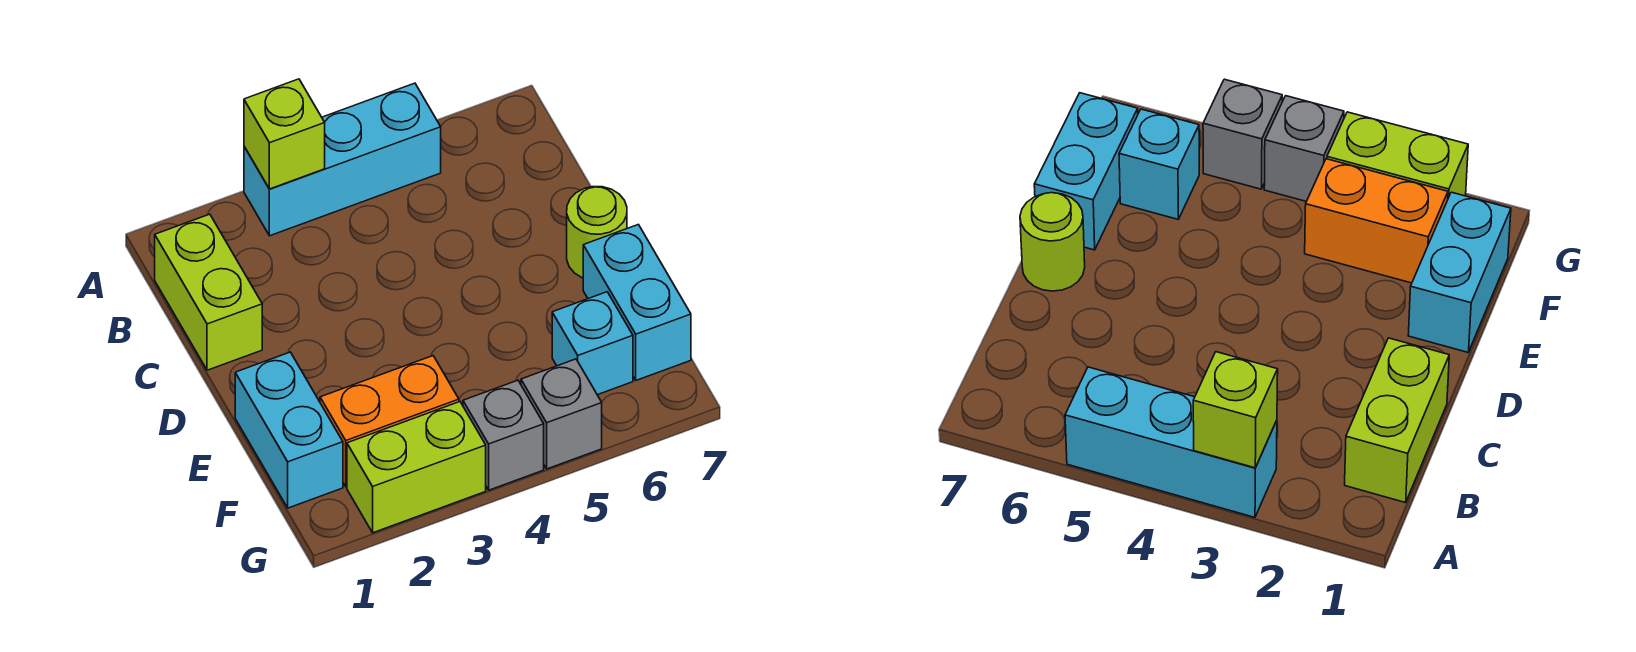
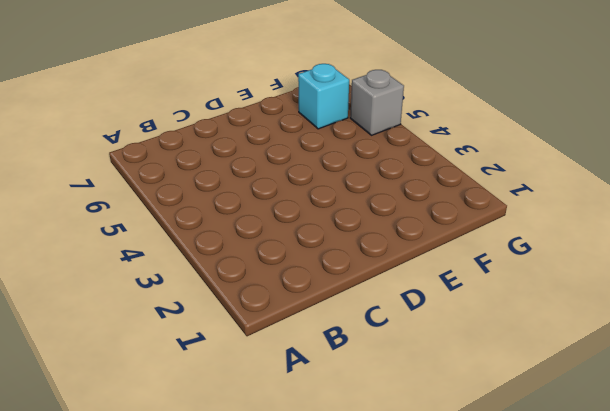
none -> cyan 1x3 brick [244,83,441,236]
none -> lime 1x2 brick [155,214,262,370]

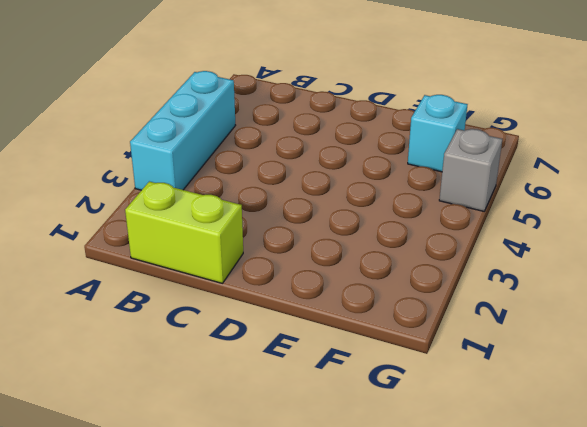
none -> lime 1x1 round brick [567,187,627,278]
none -> cyan 1x2 brick [235,352,343,508]

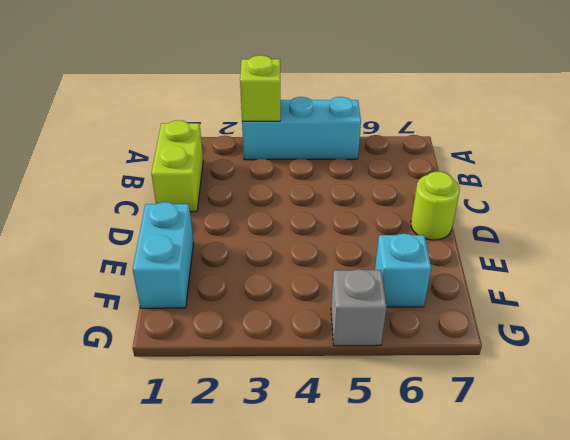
none -> cyan 1x2 brick [583,225,691,380]
none -> orange 1x2 brick [320,356,459,487]

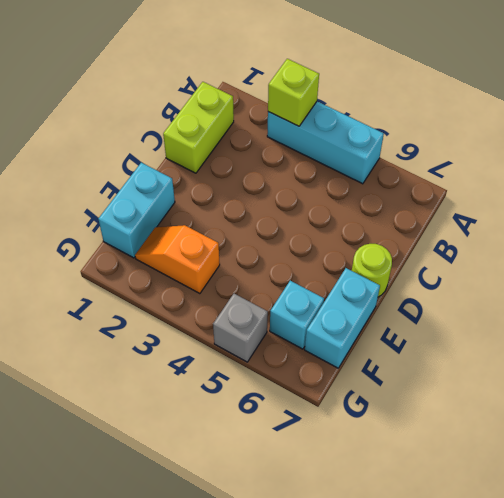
orange 1x2 slope [135,225,220,294] -> orange 1x2 brick [320,356,459,487]
none -> lime 1x2 brick [347,402,486,533]
none -> grey 1x1 brick [463,380,544,490]

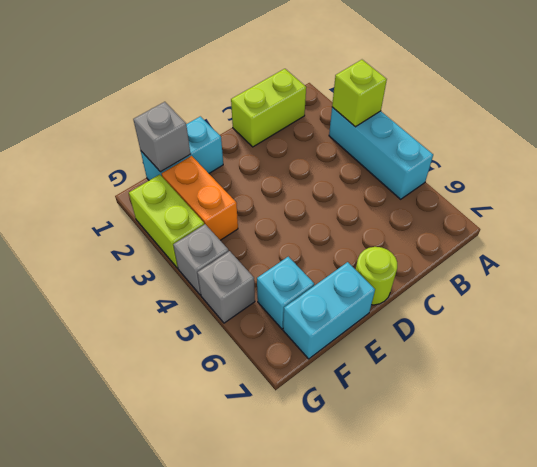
grey 1x1 brick [133,102,190,172] -> none

